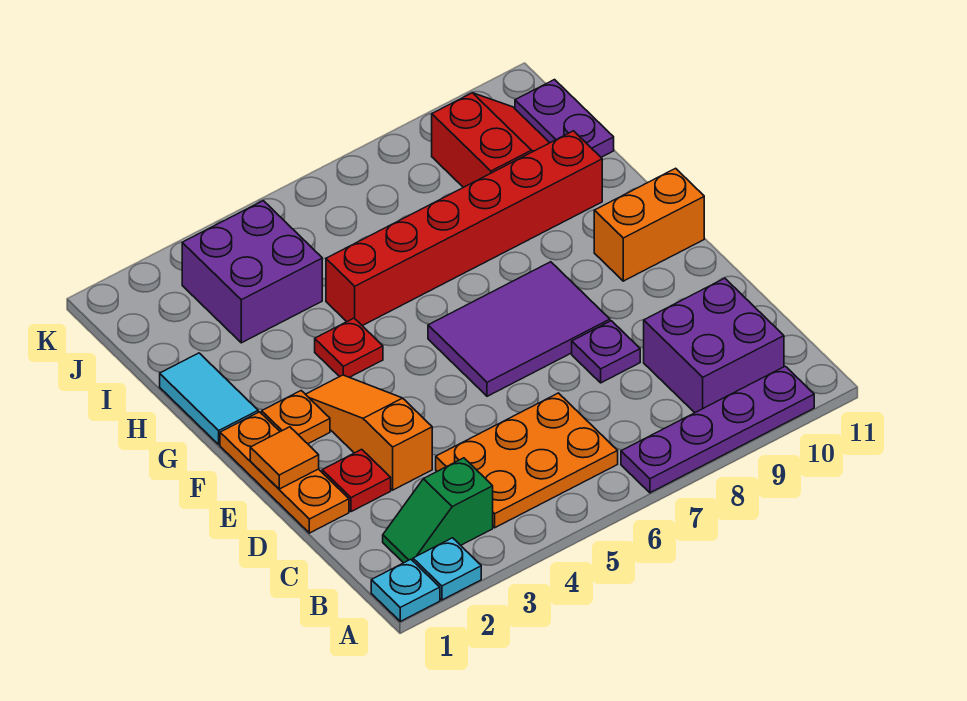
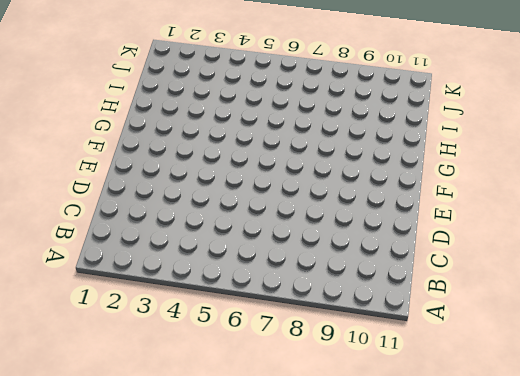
none -> cyan 1x1 plate [371,559,440,621]
none -> cyan 1x1 plate [413,538,481,600]
none -> purple 1x4 plate [621,366,814,493]

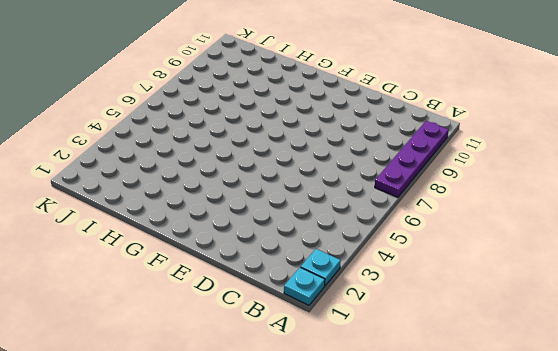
none -> green 1x2 slope [383,458,493,563]
none -> orange 2x3 plate [436,393,618,528]
none -> purple 2x2 brick [644,278,784,413]

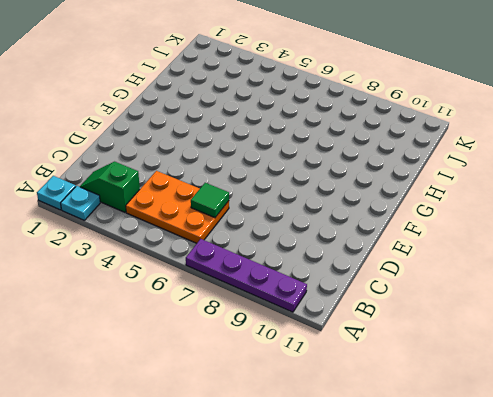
green 1x1 tile [191,183,229,218] -> none
none -> purple 2x2 brick [644,278,784,413]
none -> orange 1x3 plate [220,412,349,533]
none -> red 1x1 plate [322,449,391,512]

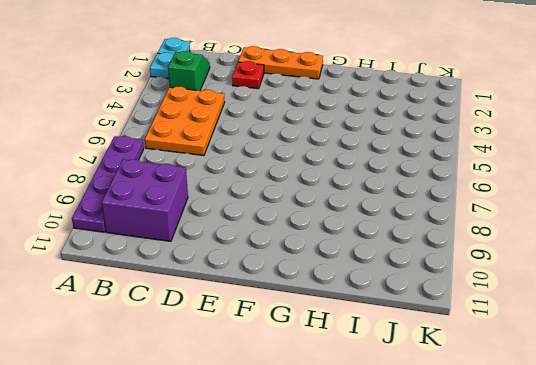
none -> orange 1x3 slope [306,375,432,490]
none -> purple 1x1 plate [572,321,640,383]
none -> purple 2x3 tile [428,262,610,396]

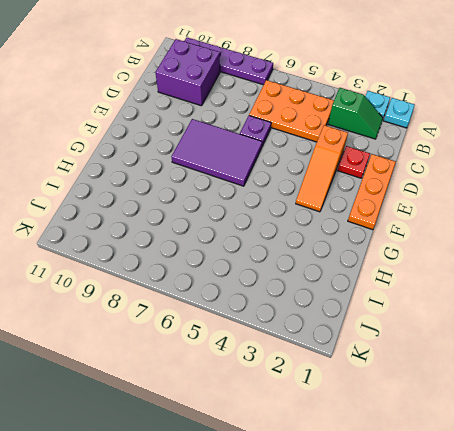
purple 1x1 plate [240,116,271,146] -> purple 1x1 plate moved to [572,321,640,383]
none -> orange 1x1 plate [262,391,330,444]
none -> orange 1x2 brick [594,168,704,281]
none -> cyan 1x2 tile [160,353,258,444]

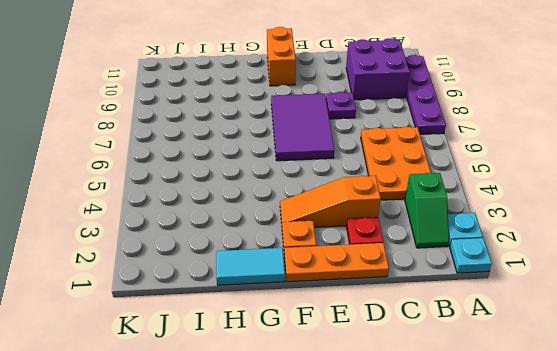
none -> red 1x1 plate [315,318,383,377]
none -> red 1x6 brick [326,131,602,326]
none -> purple 2x2 brick [182,201,322,343]

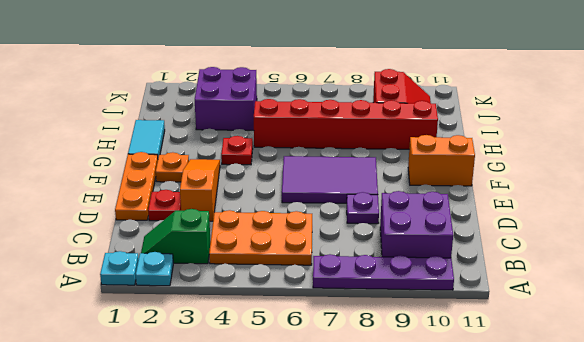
none -> purple 1x2 plate [515,80,614,157]
none -> orange 1x1 tile [250,427,319,489]

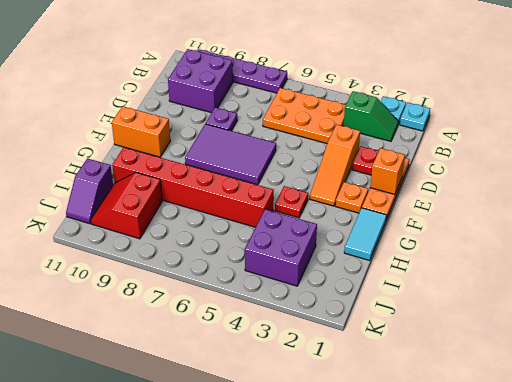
orange 1x1 brick [370,148,405,194] -> orange 1x1 tile [250,427,319,489]
purple 1x2 slope [66,158,113,224] -> purple 1x2 plate [515,80,614,157]

